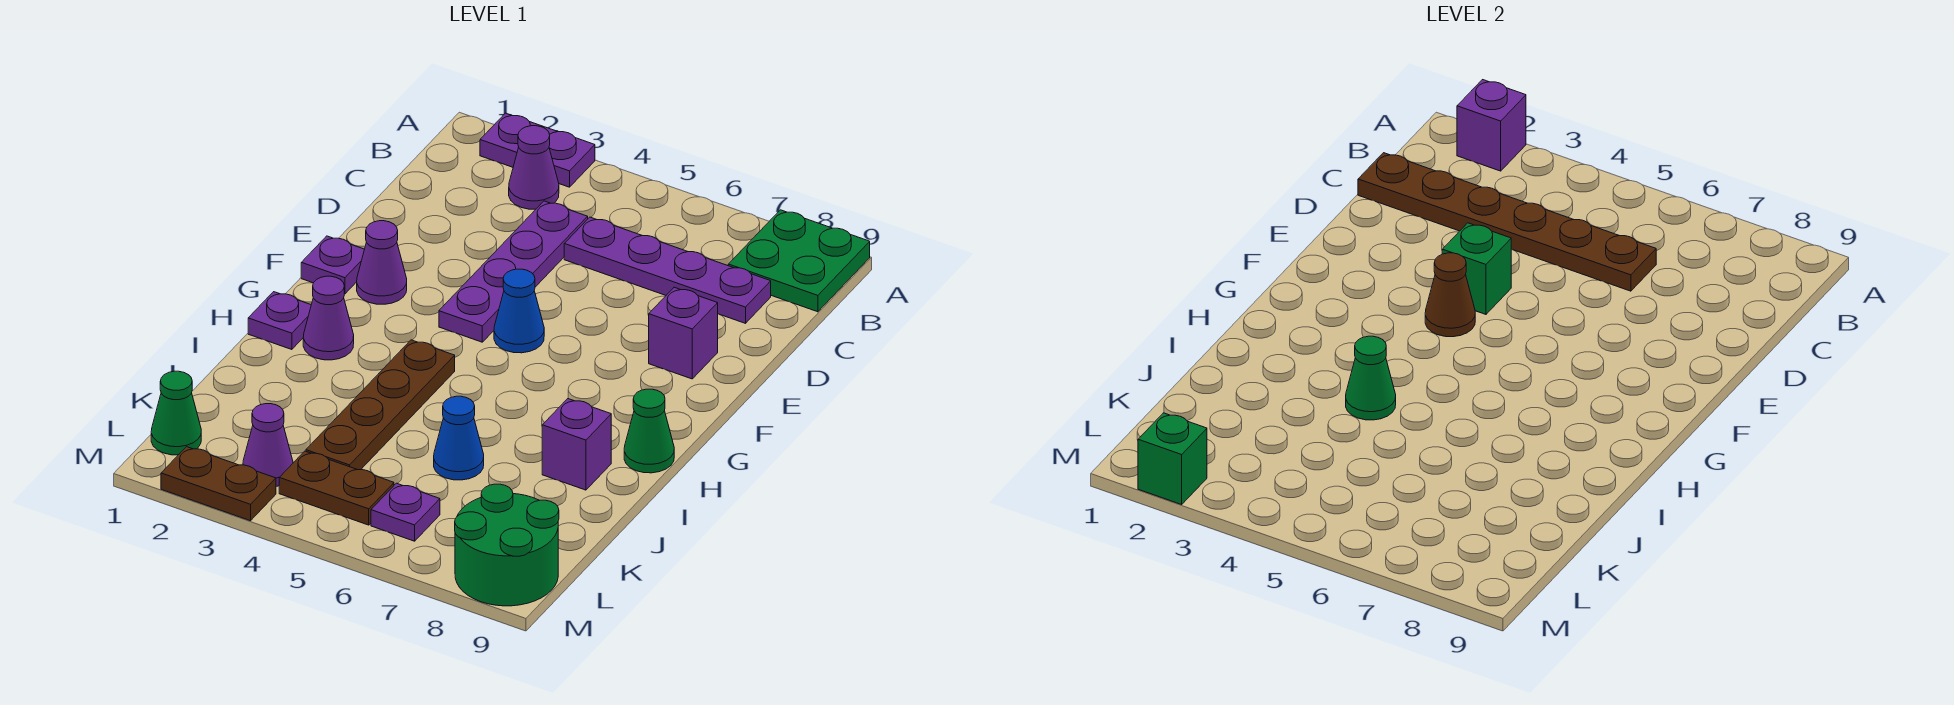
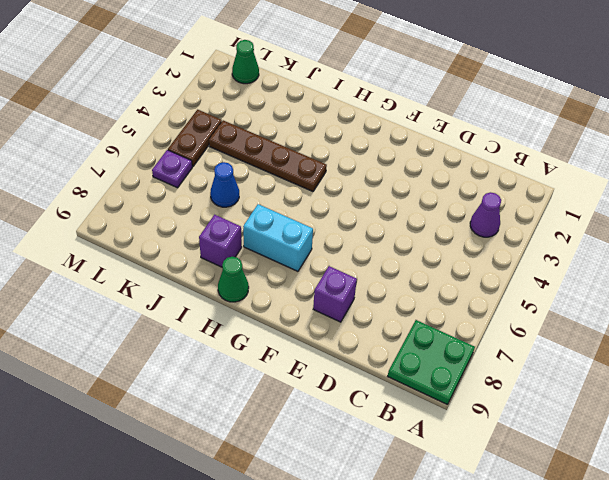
cyan 1x2 brick [243,204,313,271] -> none
none -> purple 1x2 plate [480,113,595,187]
none -> purple 1x4 plate [439,201,588,342]
none -> purple 1x4 plate [564,217,771,323]

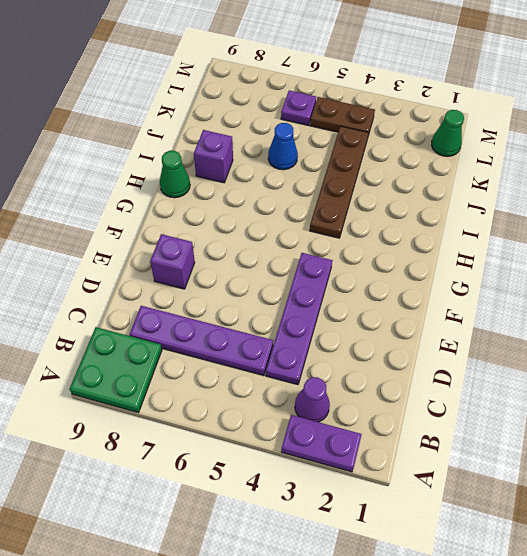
none -> purple 1x1 plate [301,236,365,294]
none -> purple 1x1 cone [357,221,407,304]
none -> blue 1x1 cone [494,269,544,353]

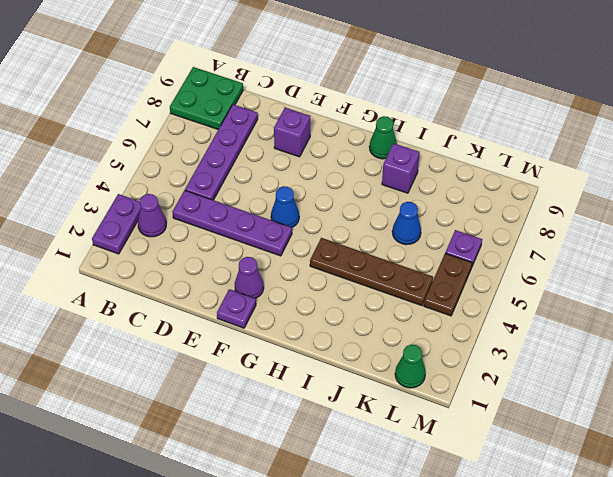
none -> purple 1x1 plate [248,292,311,350]
none -> purple 1x1 cone [303,276,354,360]
none -> purple 1x1 cone [243,404,293,486]

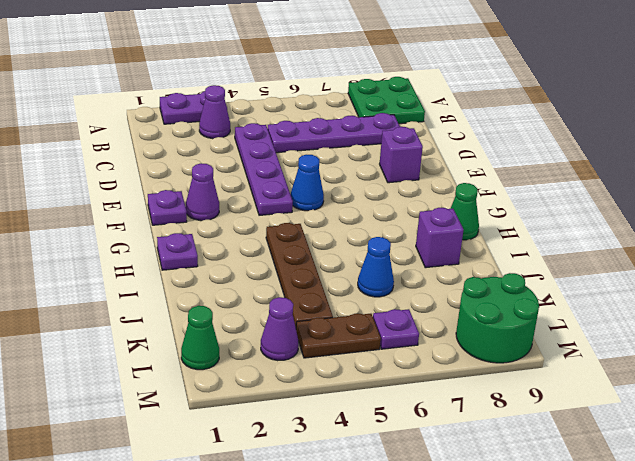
none -> purple 1x1 cone [303,276,354,360]
none -> brown 1x2 plate [161,447,276,521]
none -> purple 1x1 brick [1457,80,1526,171]

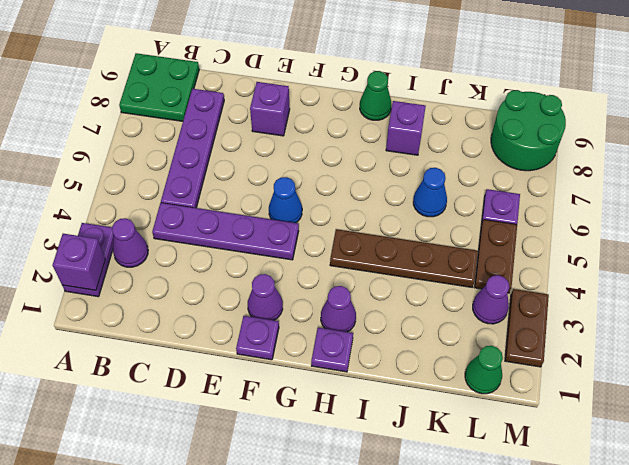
none -> brown 1x6 plate [1358,153,1656,291]
none -> green 1x1 brick [1442,223,1511,314]
none -> brown 1x1 cone [1425,253,1475,337]

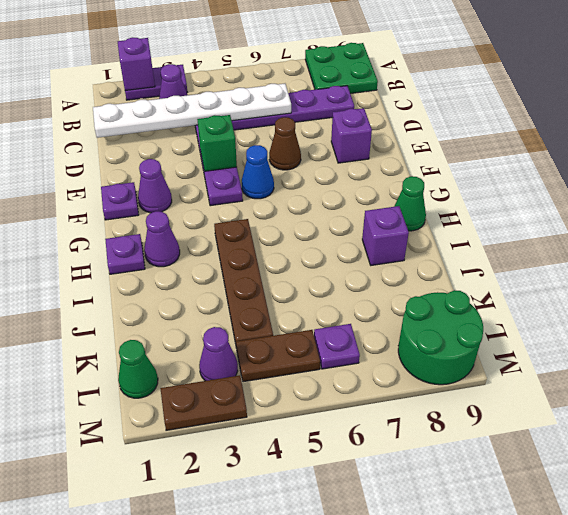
white 1x6 plate [93,84,291,138] -> brown 1x6 plate [1358,153,1656,291]
brown 1x1 cone [269,117,301,170] -> brown 1x1 cone moved to [1425,253,1475,337]
none -> blue 1x1 cone [434,396,484,480]
none -> green 1x1 cone [1346,336,1396,420]
none -> green 1x1 brick [1138,413,1207,504]

